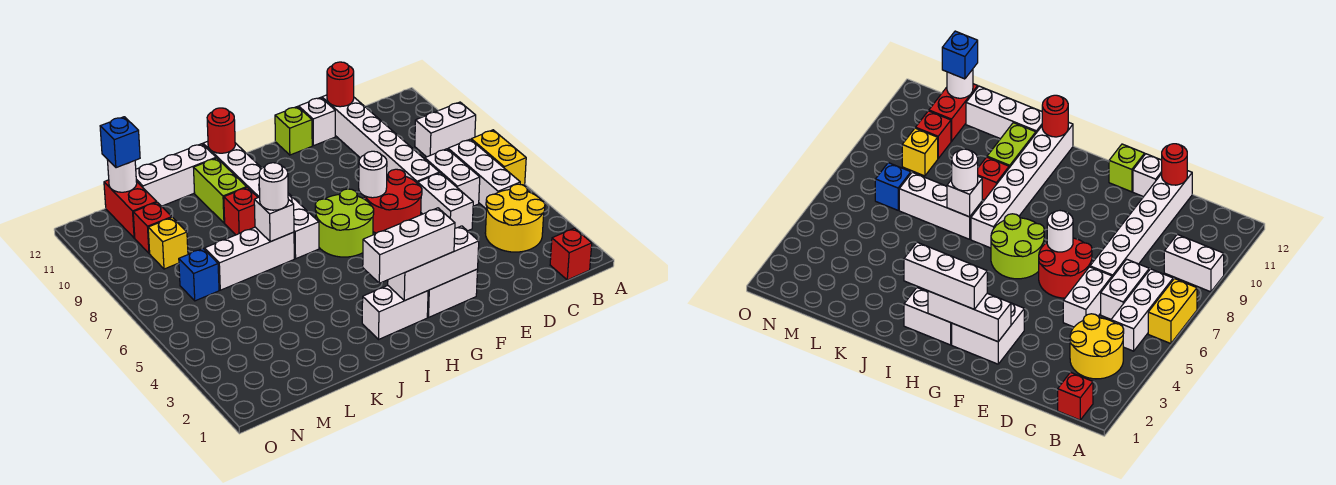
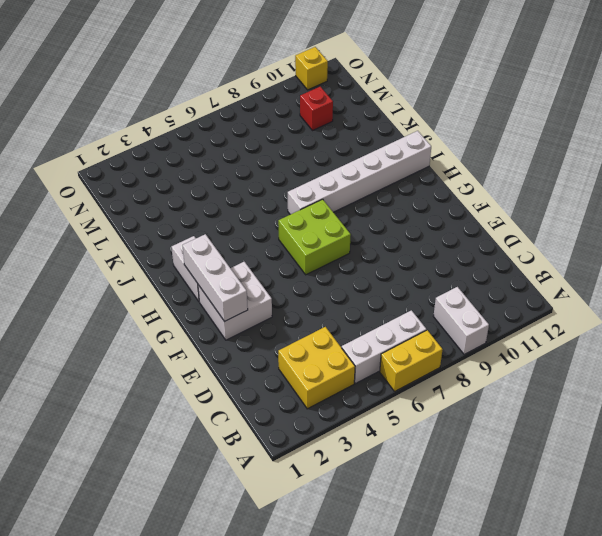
yellow 2x2 brick [278,327,355,409] -> yellow 2x2 round brick [485,184,545,252]
lime 2x2 brick [278,199,351,275] -> lime 2x2 round brick [315,189,374,257]
yellow 1x1 brick [295,47,328,90] -> yellow 1x1 brick moved to [148,217,188,269]
none -> red 1x1 brick [550,228,592,280]
none -> white 1x2 brick [425,149,480,206]
none -> white 1x2 brick [418,173,473,231]
none -> white 1x6 brick [322,95,439,184]

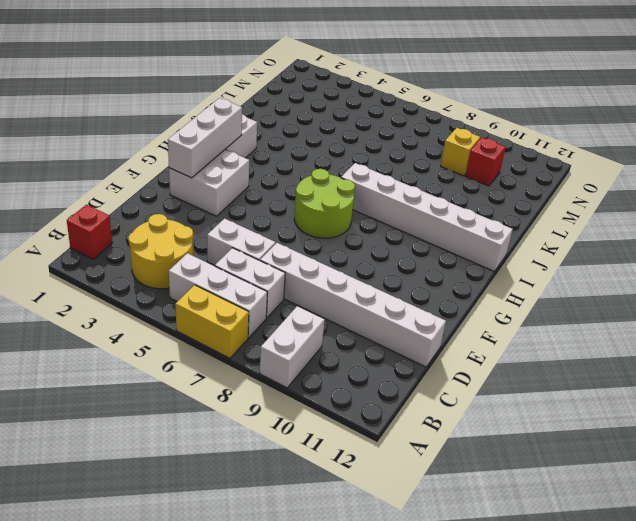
none -> red 2x2 round brick [364,169,422,233]
none -> white 1x1 brick [299,97,335,146]
none -> lime 1x1 brick [275,107,312,155]
none -> white 1x3 brick [204,227,294,290]

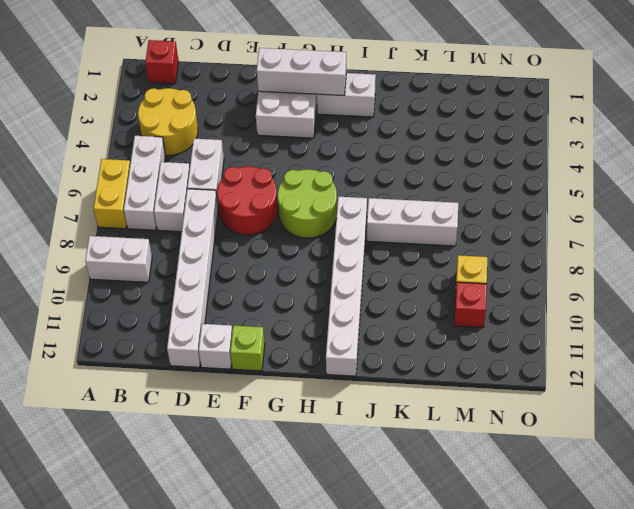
none -> red 1x1 brick [224,187,258,235]
none -> lime 1x2 brick [193,158,247,223]
none -> white 1x3 brick [136,144,216,206]
none -> blue 1x1 brick [179,249,219,301]

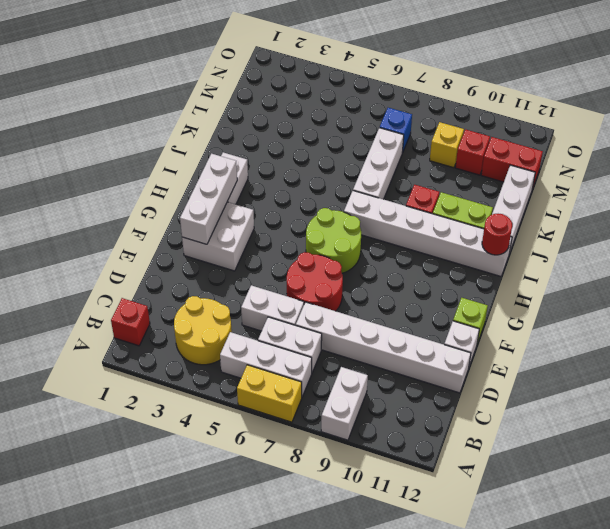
none -> red 1x1 round brick [327,62,354,107]
none -> white 1x1 round brick [359,151,387,198]
none -> white 1x1 brick [254,197,294,242]
none -> white 1x1 round brick [107,159,137,192]

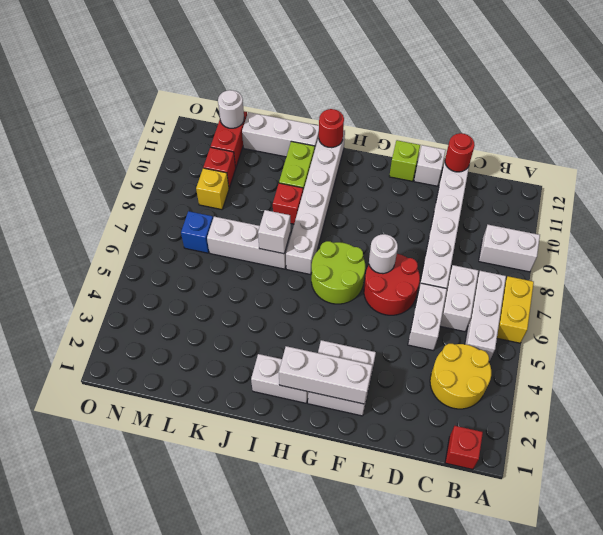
none -> white 1x3 brick [363,208,455,283]
none -> white 1x1 round brick [259,163,288,210]
none -> blue 1x1 brick [100,117,140,168]

